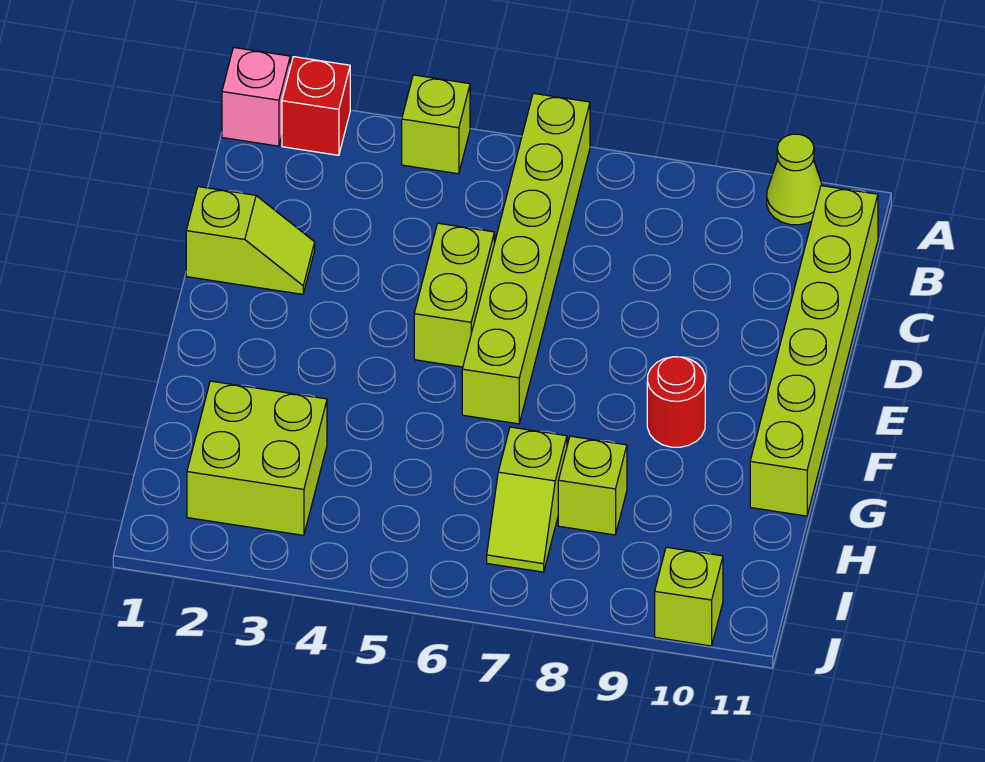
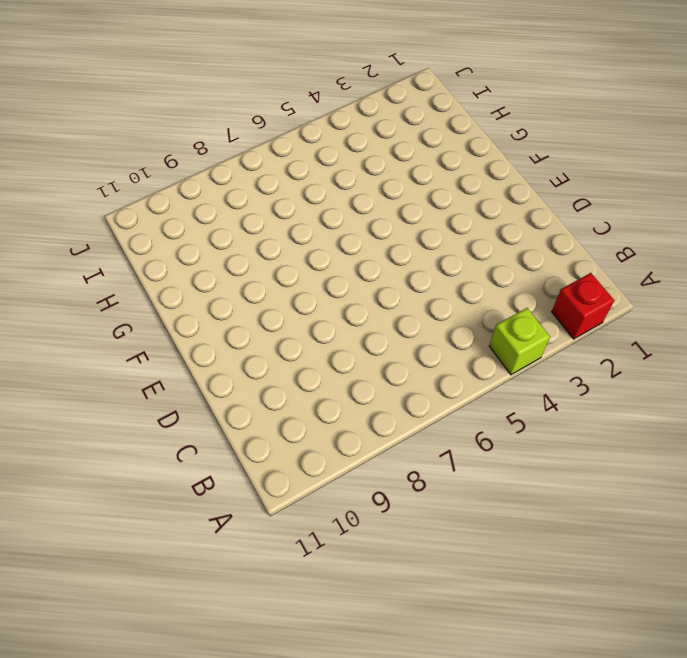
none -> pink 1x1 brick [222,47,290,146]
none -> lime 1x6 brick [462,93,590,424]
none -> lime 1x1 cone [767,134,822,225]

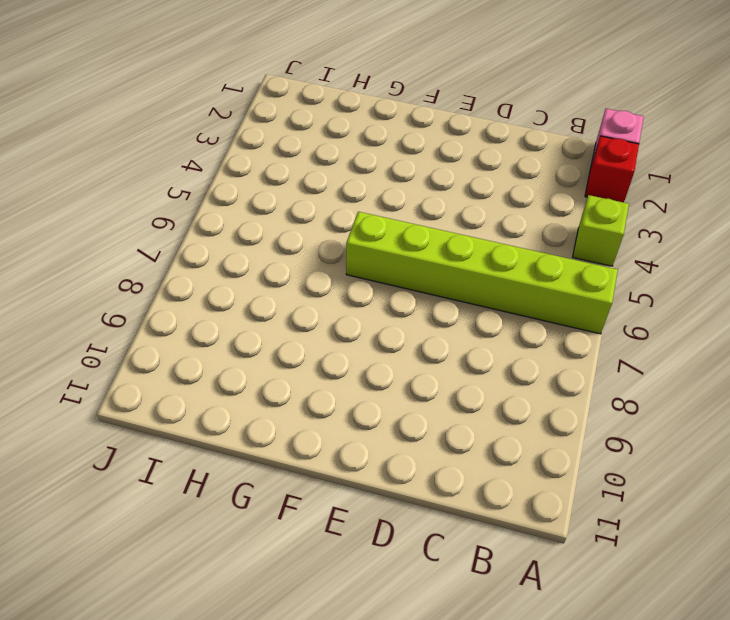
none -> lime 1x1 cone [767,134,822,225]
none -> lime 1x6 brick [750,186,878,516]
none -> lime 1x2 slope [186,187,315,294]

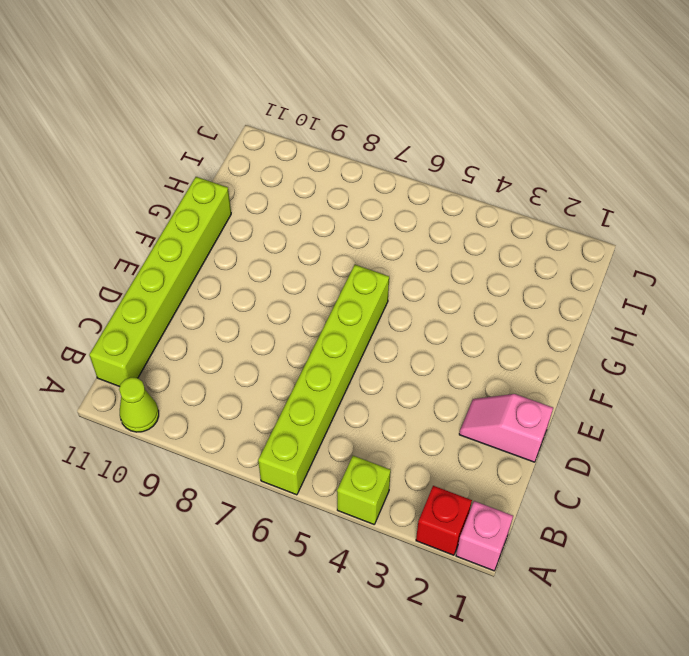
pink 1x2 slope [459,394,553,462] -> lime 1x2 slope [186,187,315,294]
none -> lime 1x2 brick [414,223,494,367]
none -> red 1x1 round brick [647,357,705,447]
none -> lime 2x2 brick [187,381,327,535]

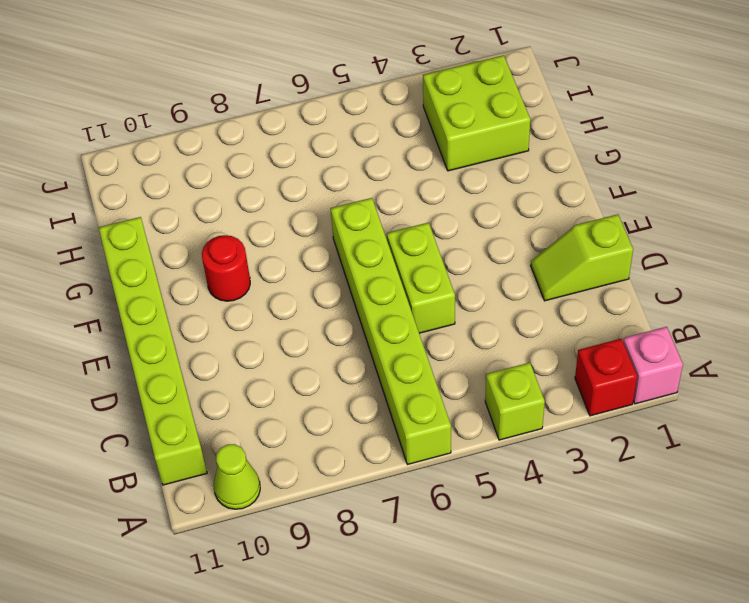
none -> lime 1x2 slope [487,427,567,572]
none -> lime 1x1 brick [558,436,627,535]
none -> lime 1x1 brick [655,547,723,646]

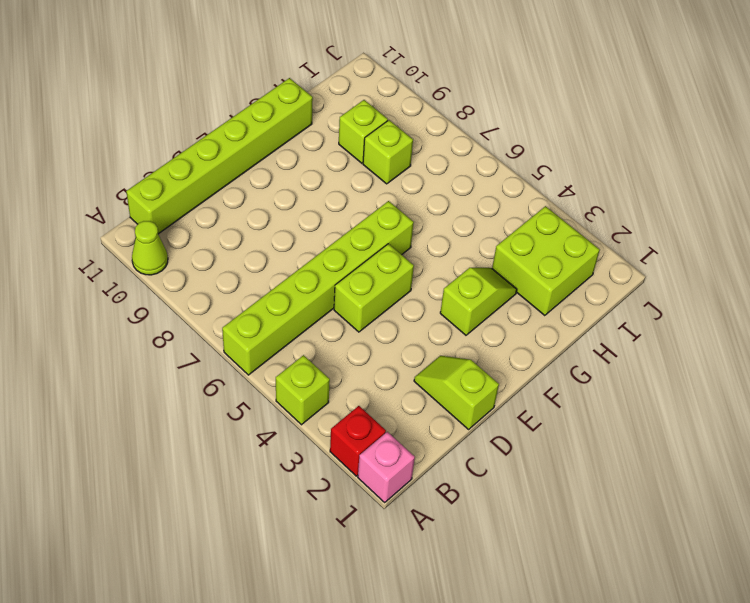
lime 1x2 slope [440,268,517,335] -> lime 1x2 slope moved to [487,427,567,572]
lime 1x1 brick [339,100,388,163] -> lime 1x1 brick moved to [655,547,723,646]
none -> red 1x1 round brick [647,357,705,447]

